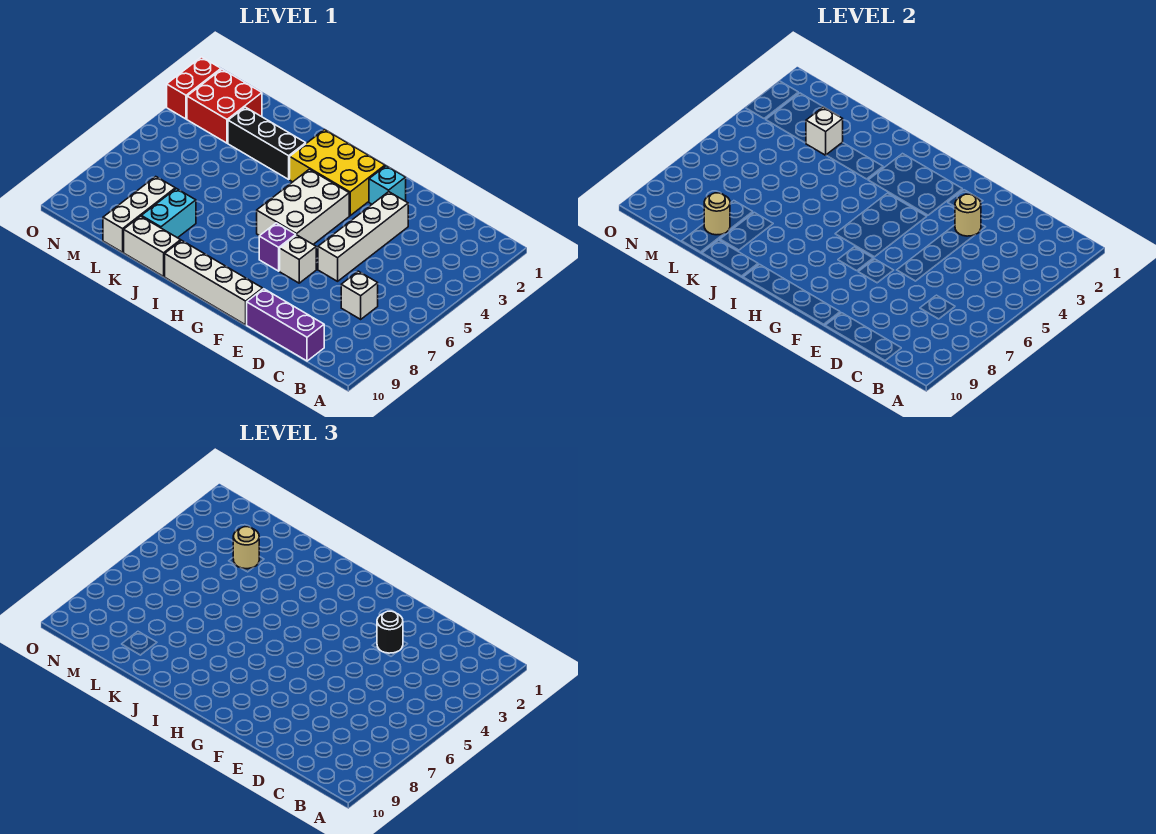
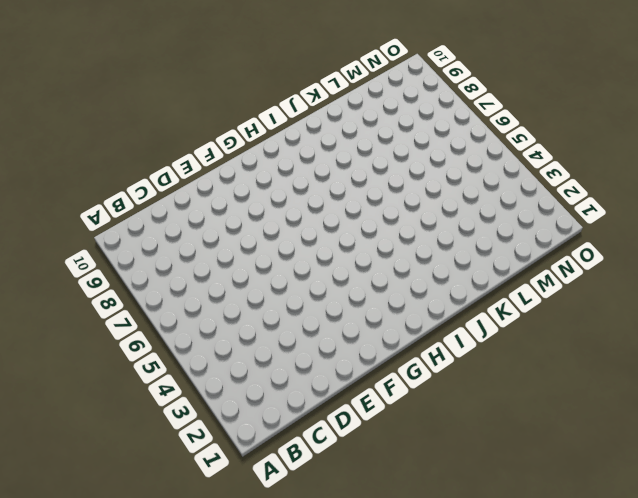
none -> white 1x1 brick [341,271,378,319]
none -> purple 1x3 brick [247,289,324,361]
none -> white 1x4 brick [318,192,408,281]

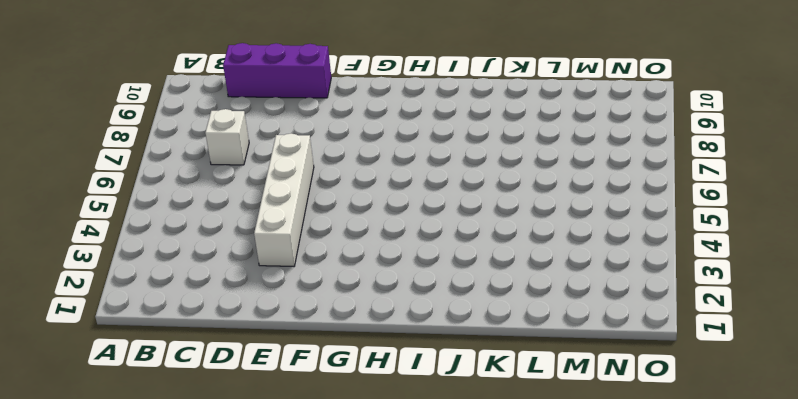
none -> cyan 1x1 brick [369,166,406,204]
none -> white 1x1 brick [280,235,316,283]
none -> white 1x4 brick [165,240,263,325]

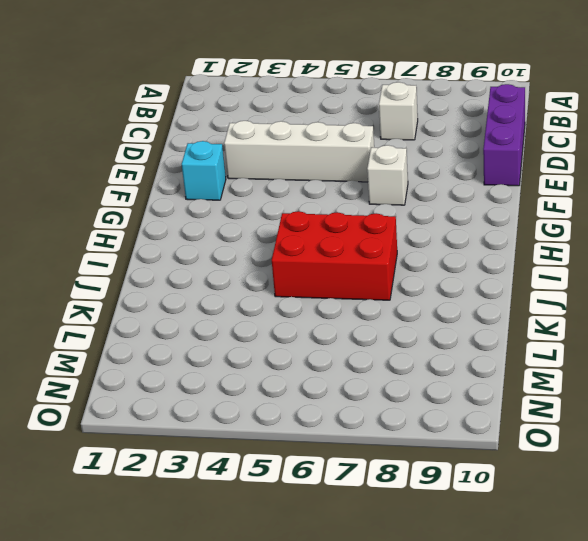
red 2x3 brick [272,211,397,300] -> none
none -> white 1x4 brick [165,240,263,325]
none -> yellow 2x3 brick [290,130,385,216]
none -> white 2x3 brick [257,169,349,244]

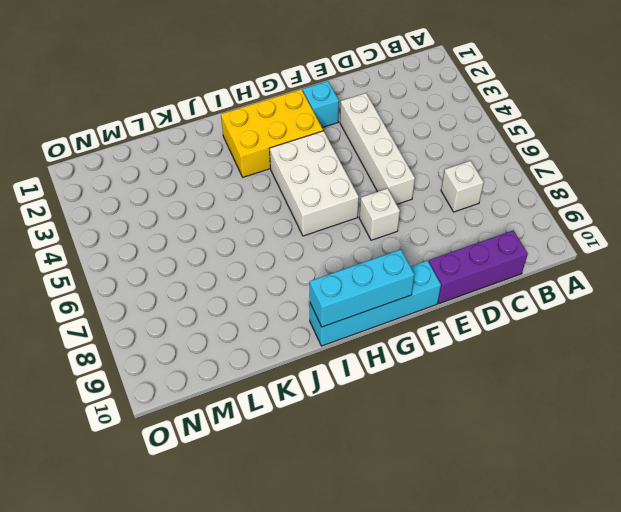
cyan 1x4 brick [310,261,441,346] -> white 1x4 brick [165,240,263,325]
cyan 1x3 brick [310,250,415,327] -> none
none -> purple 1x1 brick [259,223,296,271]
none -> black 1x3 brick [228,107,306,179]
none -> white 1x2 brick [124,216,181,276]

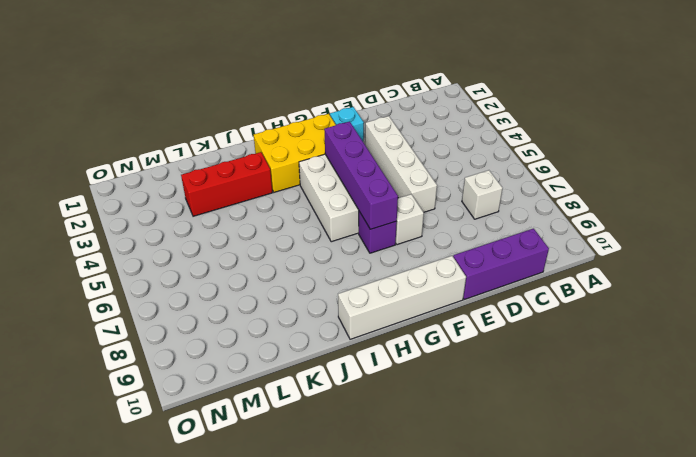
purple 1x4 brick [324,122,398,229] -> none
red 1x3 brick [181,152,272,216] -> black 1x3 brick [228,107,306,179]
none -> white 1x2 brick [124,216,181,276]
none -> cyan 1x2 brick [141,188,196,238]
none -> white 1x3 brick [103,177,175,252]

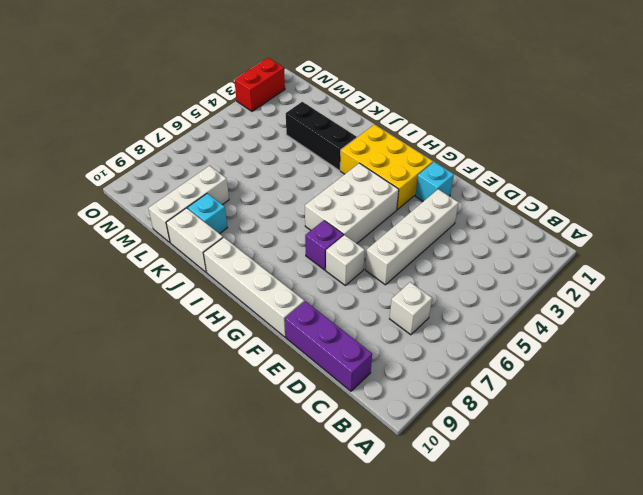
cyan 1x1 brick [188,193,227,234] -> cyan 1x2 brick [141,188,196,238]
none -> red 2x2 brick [187,69,262,143]
none -> tan 1x1 round brick [955,194,981,236]
none -> white 1x1 brick [806,107,843,155]

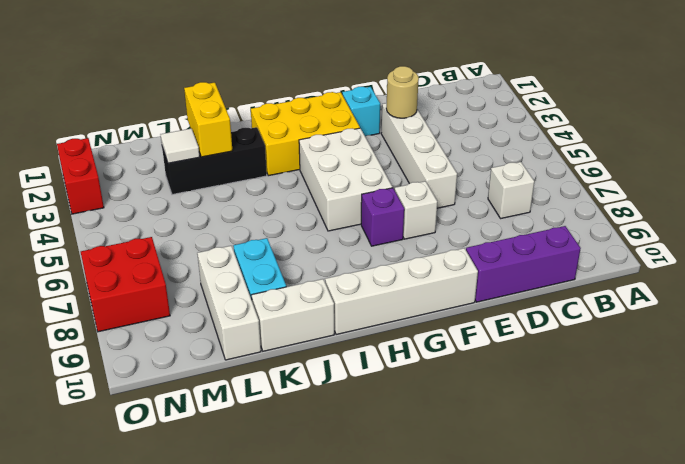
yellow 1x2 brick [184,82,232,157] -> none
white 1x1 tile [160,129,200,163] -> white 1x1 brick [806,107,843,155]
red 2x2 brick [81,237,170,332] -> red 2x2 brick moved to [187,69,262,143]
none -> tan 1x1 round brick [704,193,730,235]
none -> black 1x1 round brick [377,611,403,653]
none -> tan 1x1 round brick [233,527,259,569]

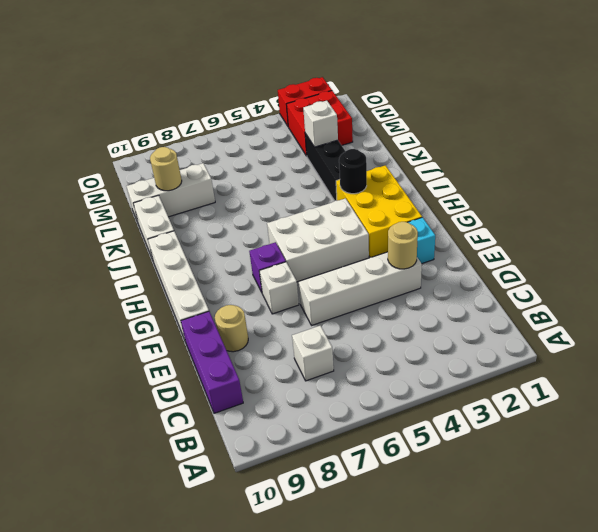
tan 1x1 round brick [215,305,248,352] -> tan 1x1 round brick moved to [233,527,259,569]
black 1x1 round brick [339,149,367,194] -> black 1x1 round brick moved to [377,611,403,653]
none -> cyan 1x2 brick [141,188,196,238]

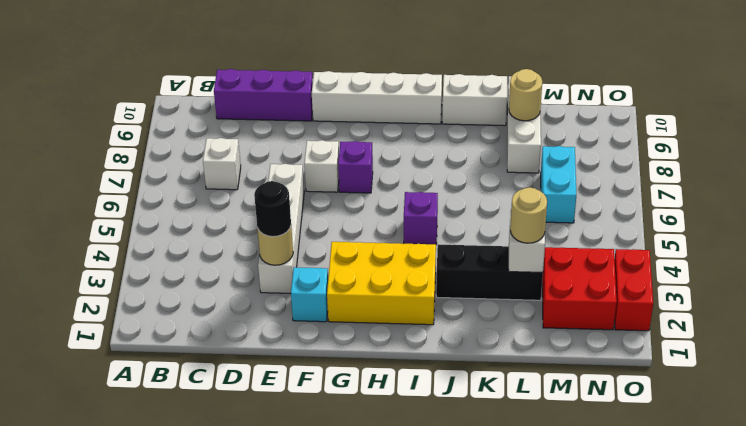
purple 1x1 brick [404,192,438,244] -> none
cyan 1x2 brick [541,146,576,223] -> cyan 1x2 brick moved to [141,188,196,238]
none -> white 2x3 brick [257,169,349,244]

